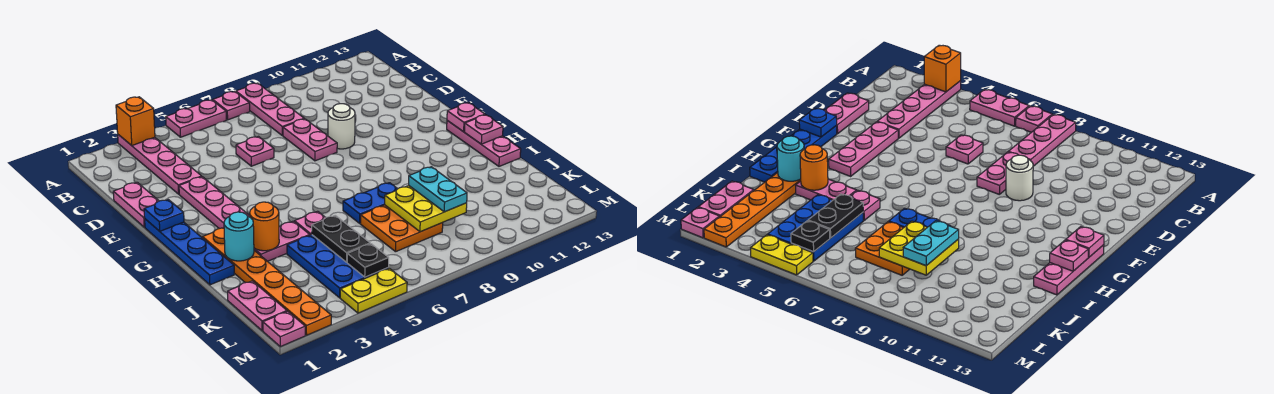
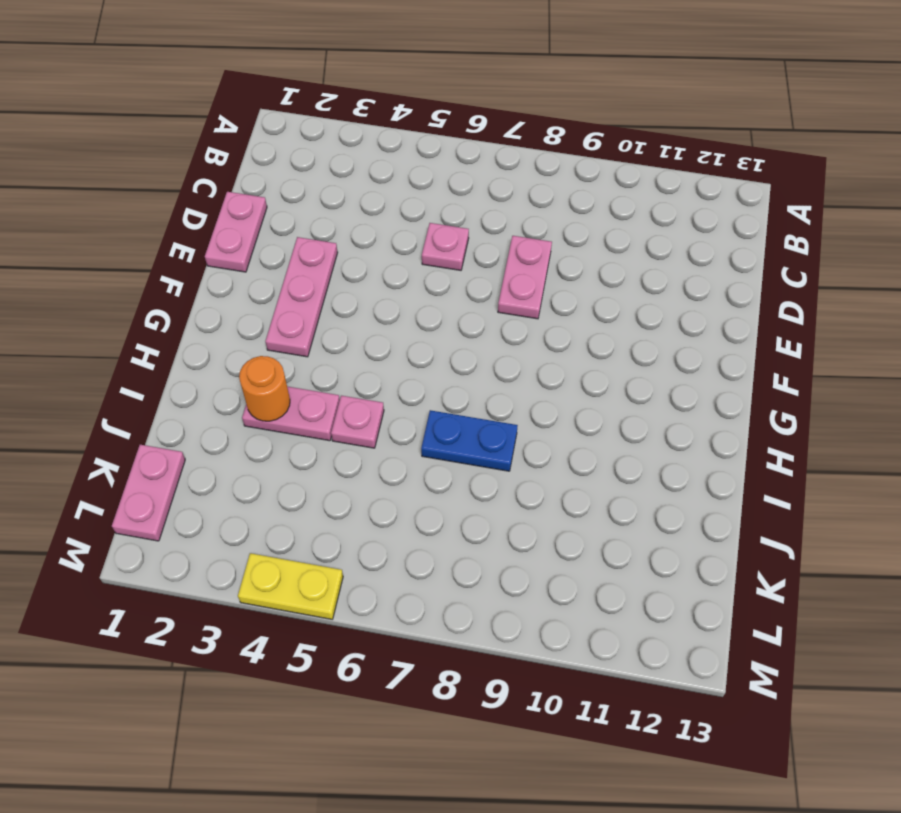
none -> pink 1x4 plate [118,135,202,194]
none -> pink 1x2 plate [166,100,226,137]
none -> pink 1x1 plate [213,91,250,120]
none -> pink 1x3 plate [236,83,304,136]

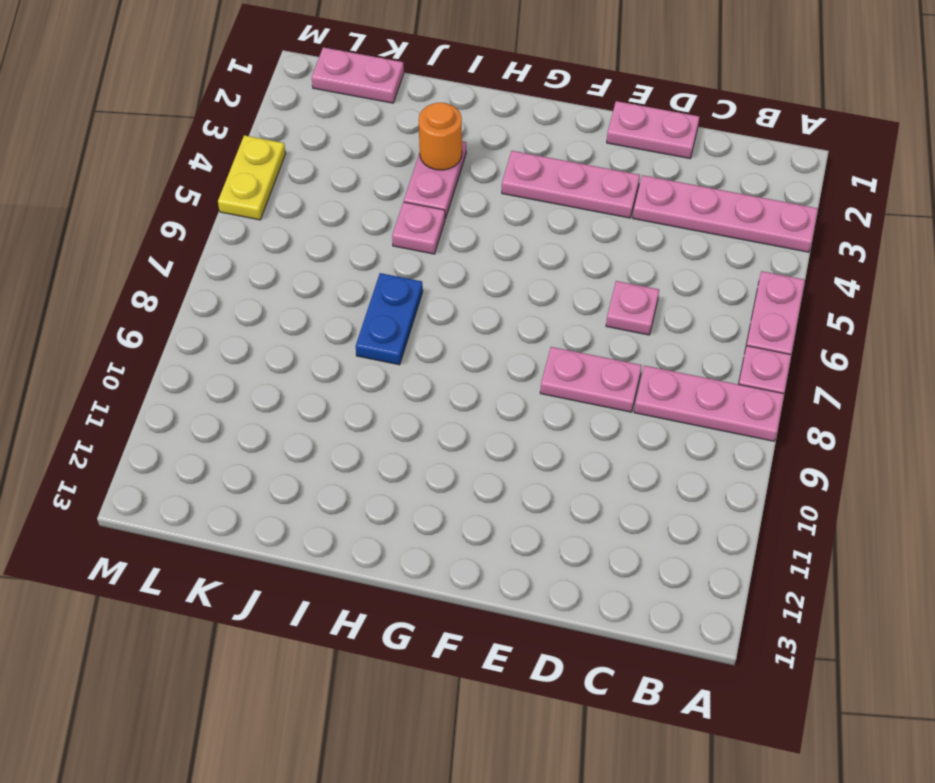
none -> white 1x1 round brick [328,104,355,149]
none -> blue 1x4 plate [145,219,234,285]
none -> pink 1x3 plate [447,121,521,166]
none -> orange 1x6 plate [203,228,331,335]

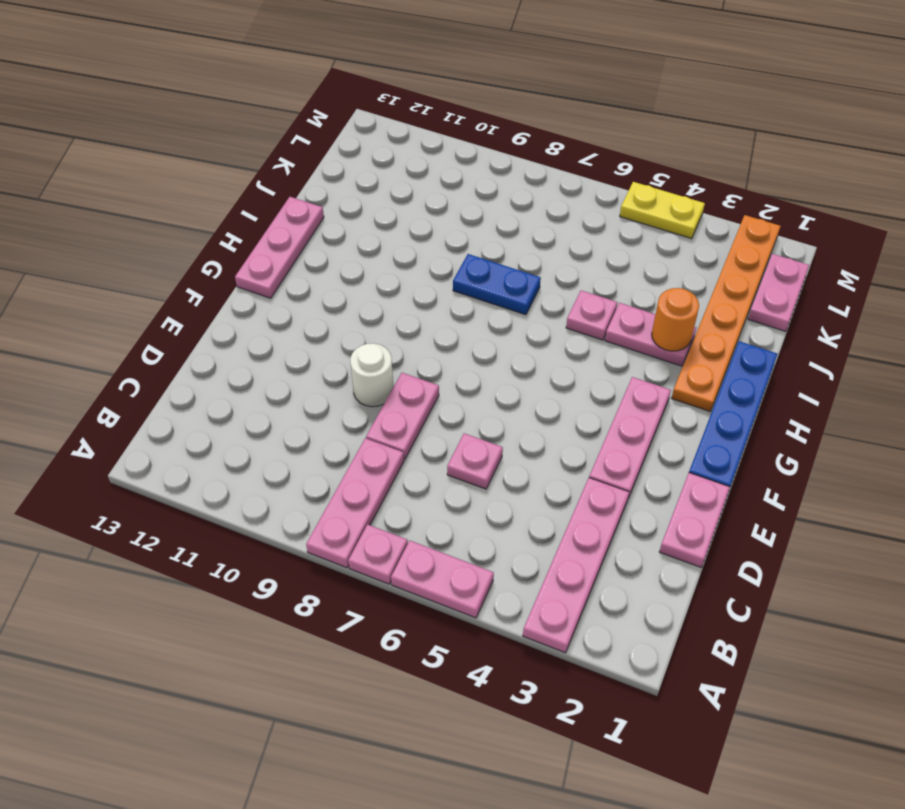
none -> blue 2x3 plate [287,235,388,298]
none -> orange 2x2 plate [361,205,443,252]
none -> pink 1x1 plate [263,311,305,347]
none -> orange 1x1 brick [116,97,155,145]

